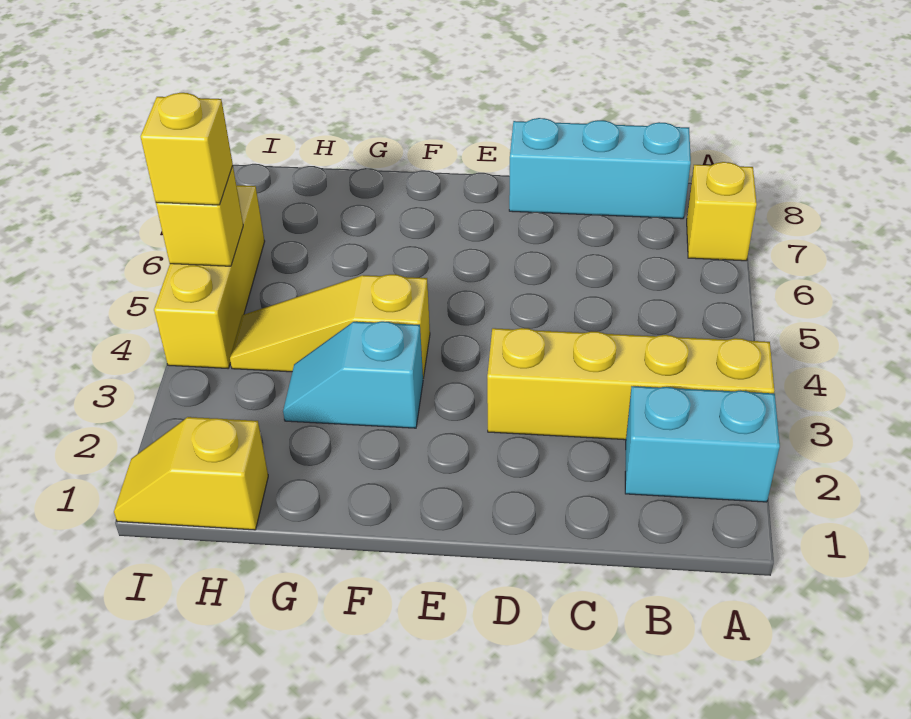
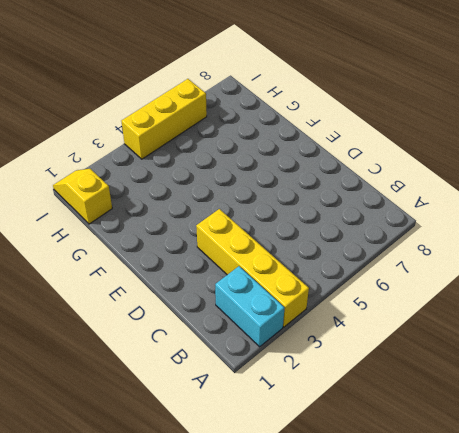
none -> yellow 1x1 brick [687,162,757,261]
none -> cyan 1x3 brick [509,118,691,219]

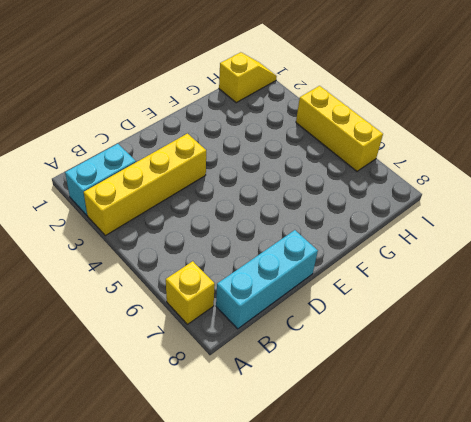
none -> cyan 1x2 slope [283,321,423,428]
none -> yellow 1x3 slope [230,274,430,378]

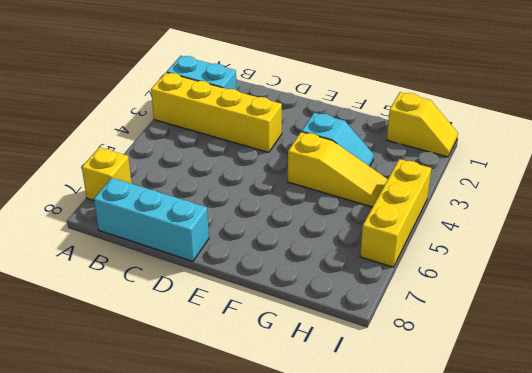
none -> yellow 1x1 brick [156,166,243,266]
none -> yellow 1x1 brick [141,93,233,205]

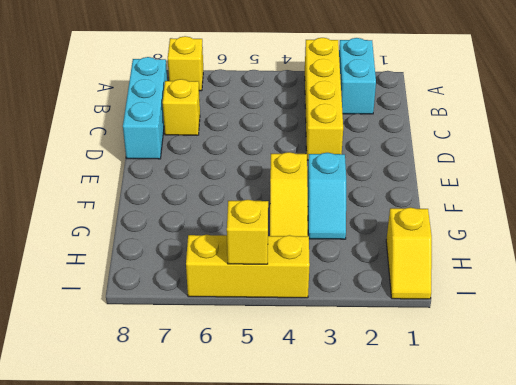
yellow 1x1 brick [163,79,200,135] -> yellow 1x1 brick moved to [141,93,233,205]

